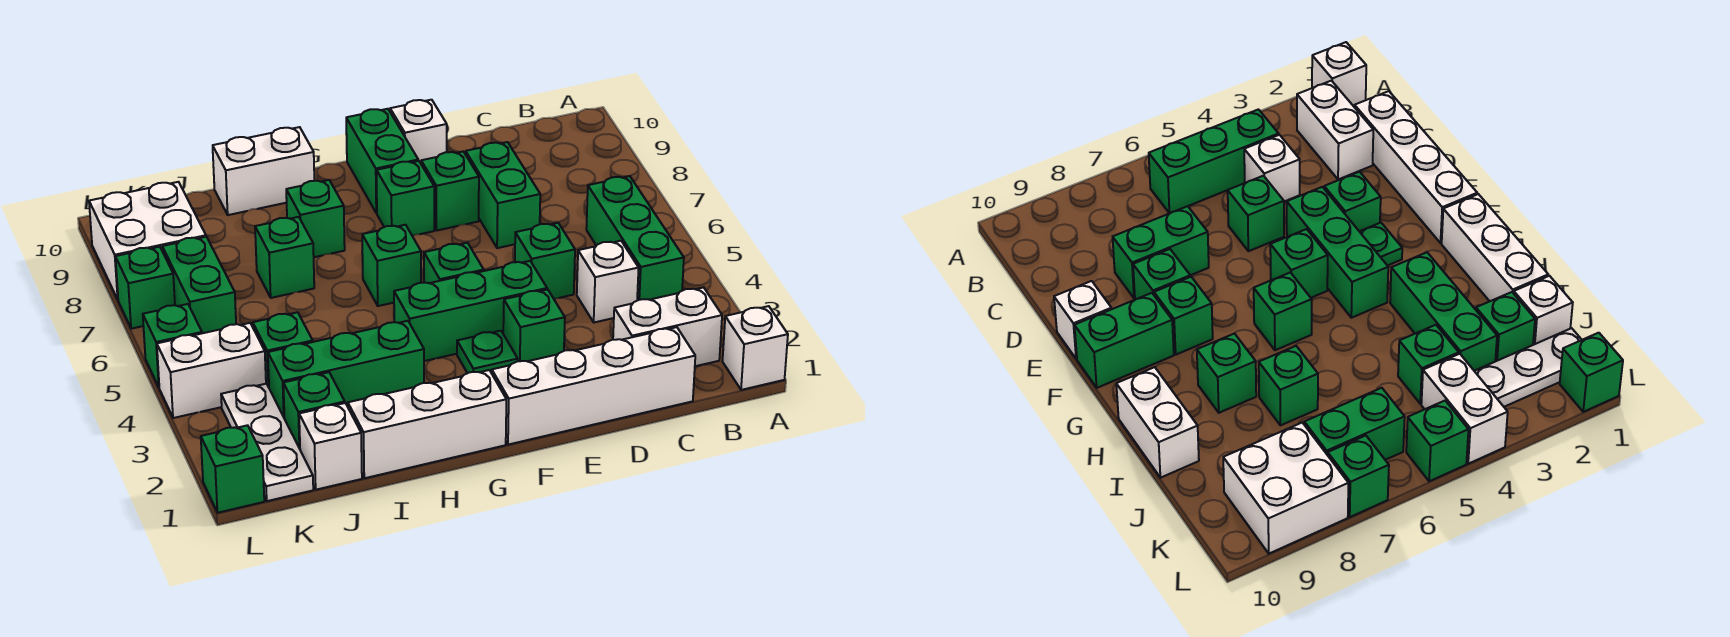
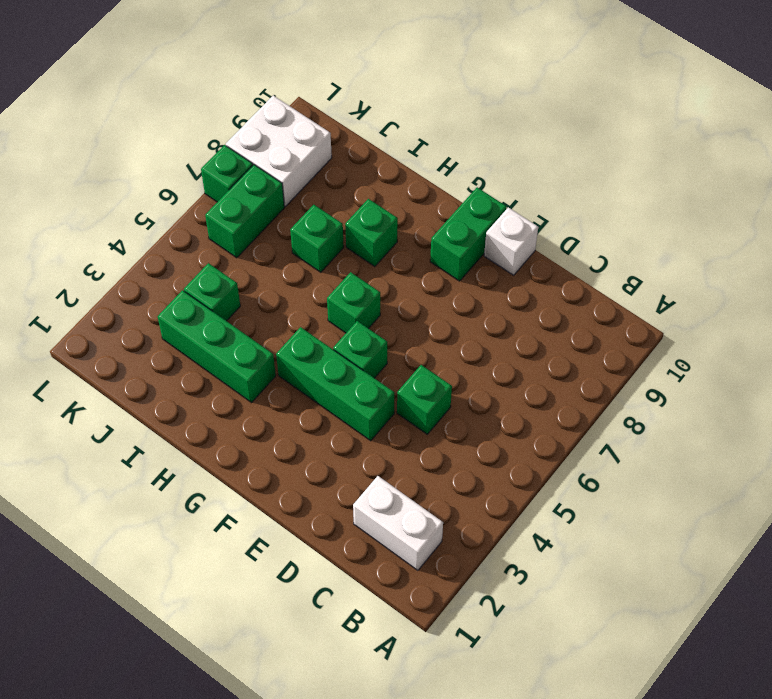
none -> white 1x1 brick [723,306,788,390]
none -> green 1x3 brick [586,176,684,300]
none -> white 1x4 brick [492,327,695,445]
none -> white 1x1 brick [577,241,639,322]

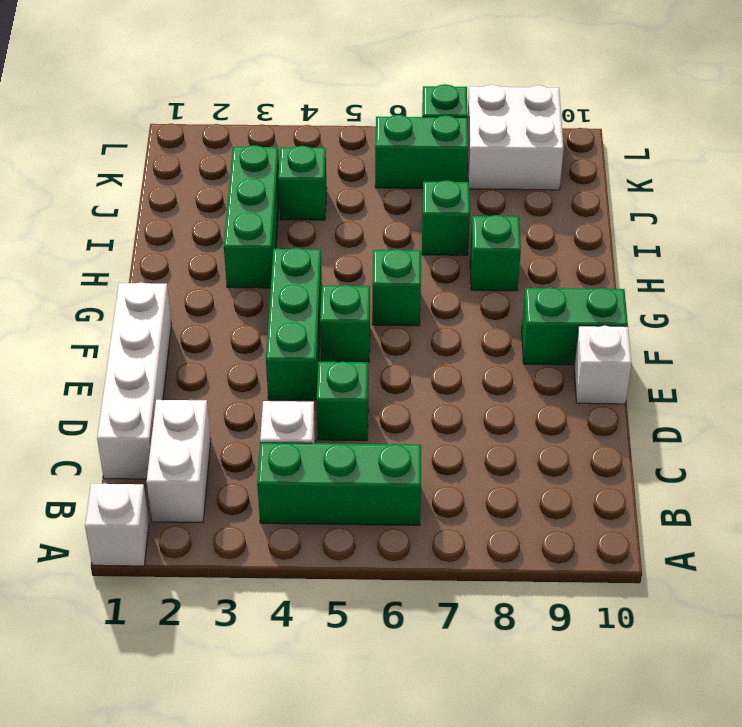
none -> green 1x2 brick [466,142,540,248]
none -> green 1x1 brick [503,289,565,361]
none -> green 1x1 brick [421,151,479,231]
none -> green 1x1 plate [457,331,518,373]

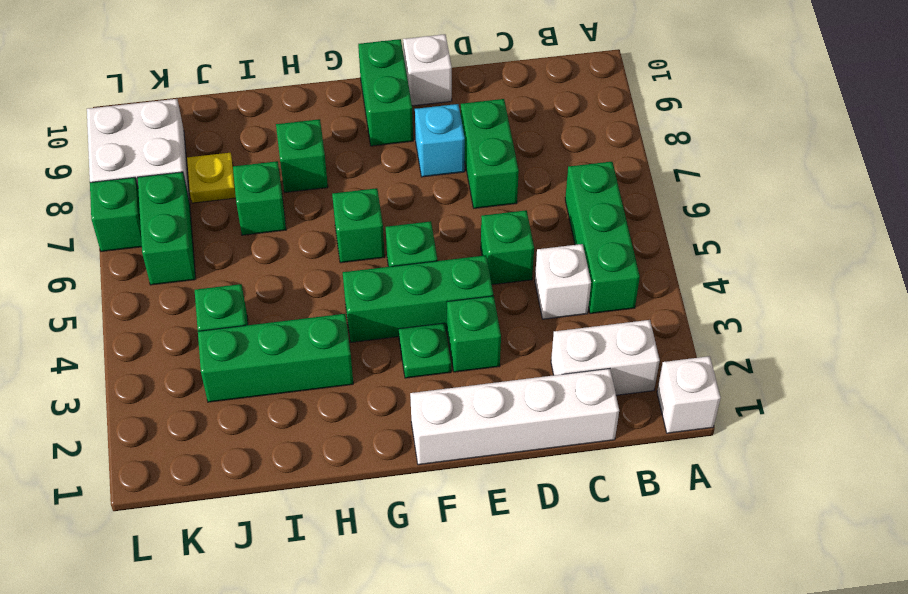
cyan 1x1 brick [415,104,465,177] -> green 1x1 brick [421,151,479,231]
yellow 1x1 plate [187,153,236,203] -> none
none -> green 1x1 brick [377,161,434,236]
none -> white 1x3 brick [348,370,506,478]
none -> white 1x2 brick [213,127,314,215]
none -> white 1x1 brick [299,403,362,490]

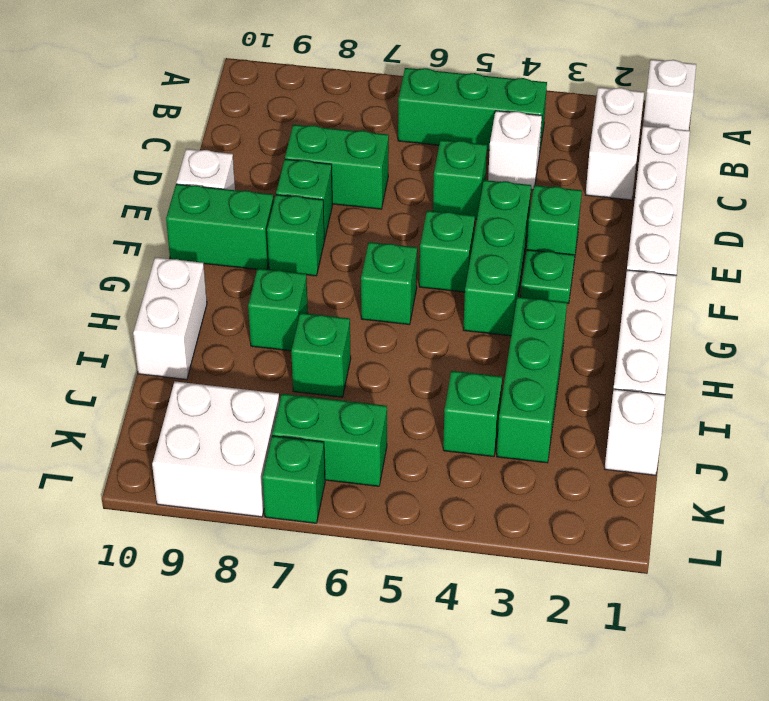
none -> green 1x1 brick [283,372,345,449]
none -> white 1x3 plate [221,384,313,501]
none -> white 1x2 brick [157,323,266,418]
none -> green 1x1 brick [201,425,264,513]

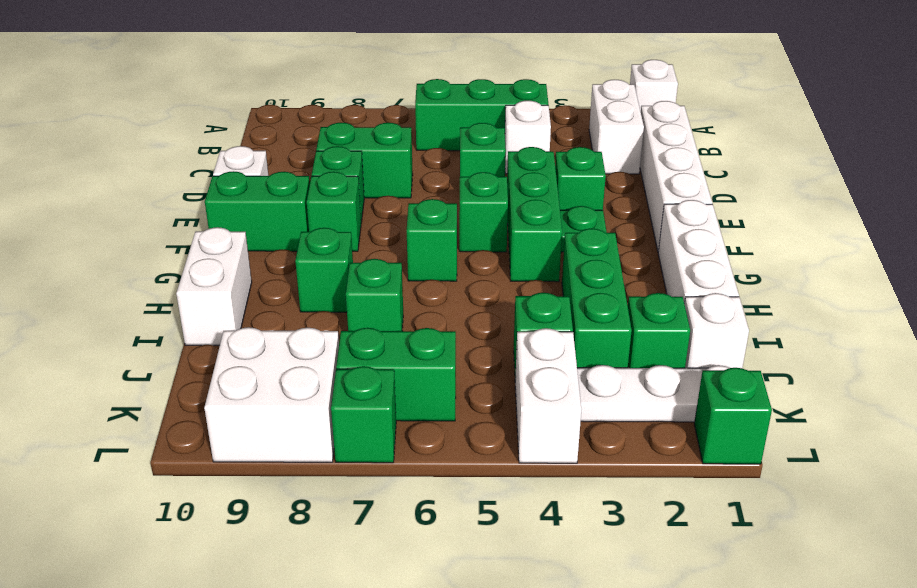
none -> green 1x1 brick [143,304,202,387]

